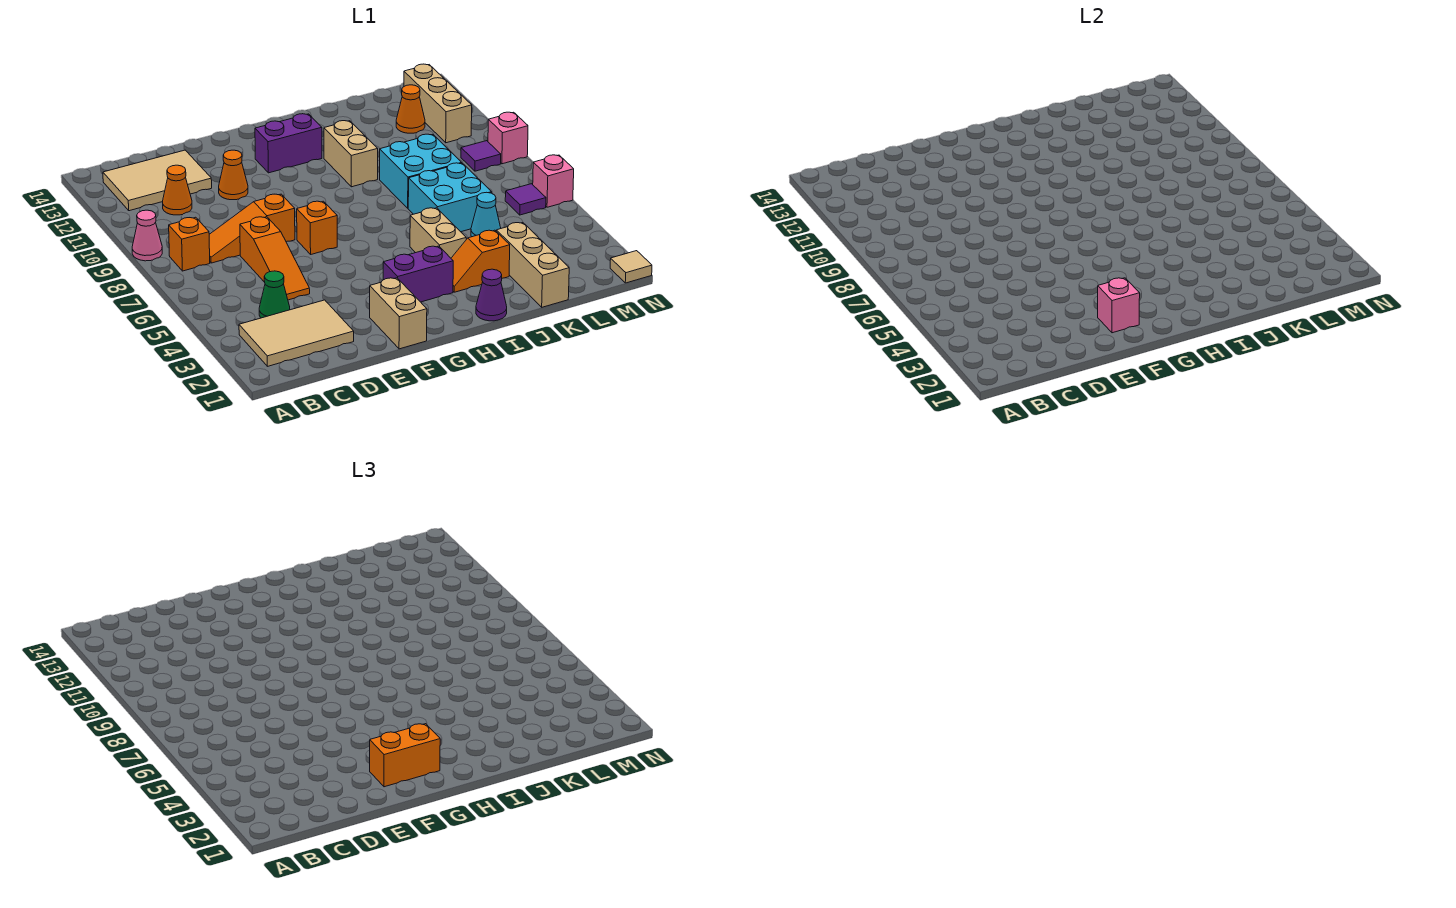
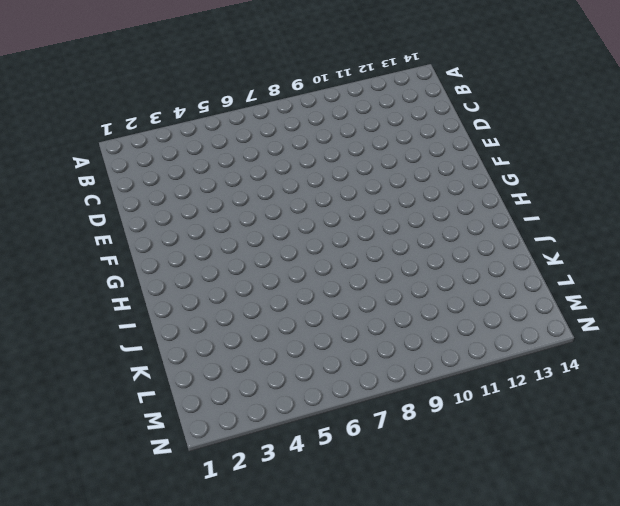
none -> pink 1x1 cone [132,210,162,261]
none -> tan 2x3 tile [239,300,354,366]
none -> orange 1x1 brick [169,217,210,271]
none -> tan 2x3 tile [103,150,212,211]

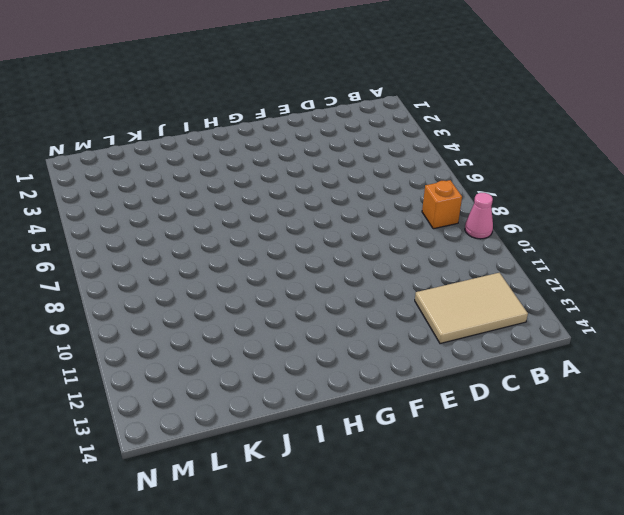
none -> tan 2x3 tile [239,300,354,366]
none -> green 1x1 cone [259,271,290,318]
none -> orange 1x3 slope [209,194,295,263]
none -> orange 1x1 cone [163,165,192,215]

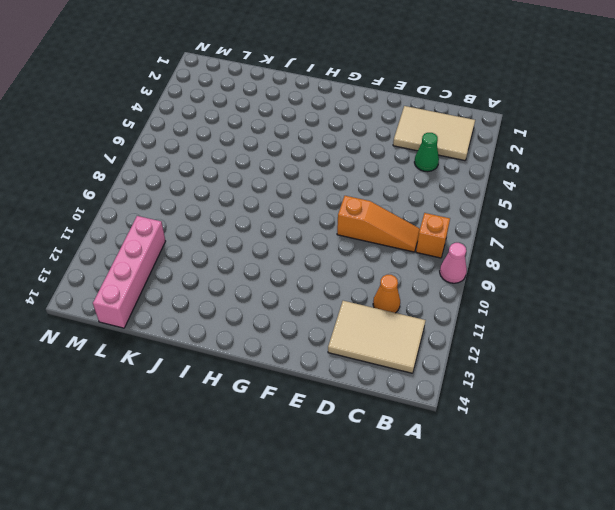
pink 1x4 brick [93,216,166,328] -> orange 1x1 cone [396,85,425,133]
none -> orange 1x3 slope [240,217,310,300]
none -> orange 1x1 cone [219,150,248,200]
none -> tan 1x2 brick [370,278,427,349]
none -> orange 1x1 brick [297,201,337,254]

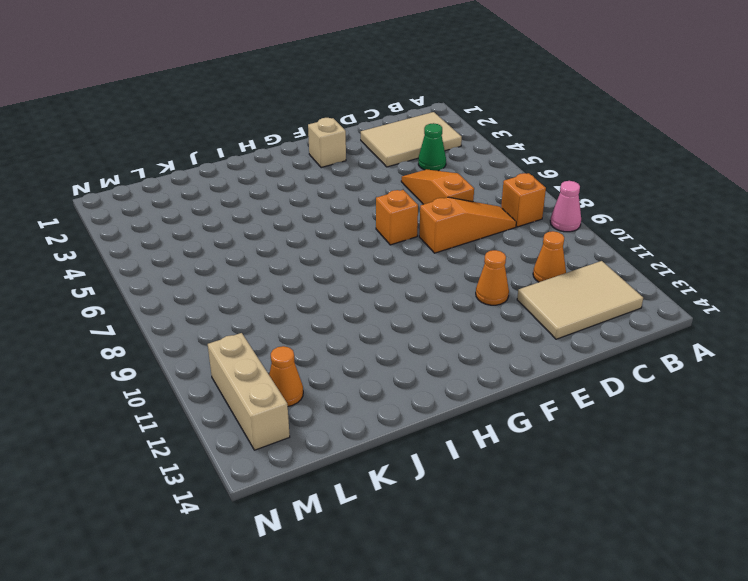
tan 1x1 brick [308,118,346,168] -> tan 1x2 brick [370,278,427,349]
none -> purple 1x2 brick [383,246,453,302]
none -> purple 1x2 brick [255,114,322,173]
none -> purple 1x1 cone [476,269,507,321]
none -> orange 1x2 slope [451,230,510,292]

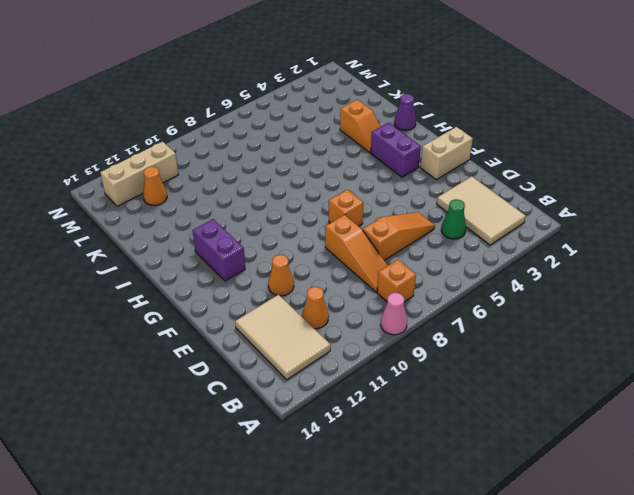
none -> tan 1x2 brick [410,208,466,258]
none -> tan 1x2 brick [324,121,378,187]
none -> cyan 2x2 brick [408,163,492,232]
none -> cyan 2x2 brick [380,134,461,208]

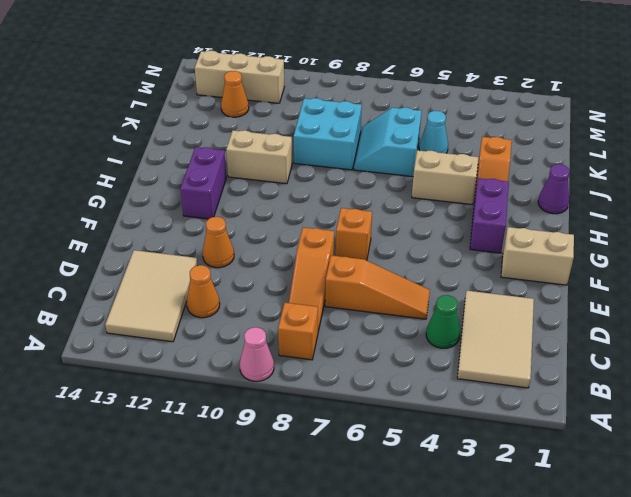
cyan 2x2 slope [354,108,422,177] -> cyan 2x2 brick [408,163,492,232]
none -> tan 1x3 brick [496,223,569,307]
none -> purple 1x1 tile [505,184,546,215]
none -> purple 1x1 tile [461,141,501,171]
none -> tan 1x1 tile [610,251,652,283]

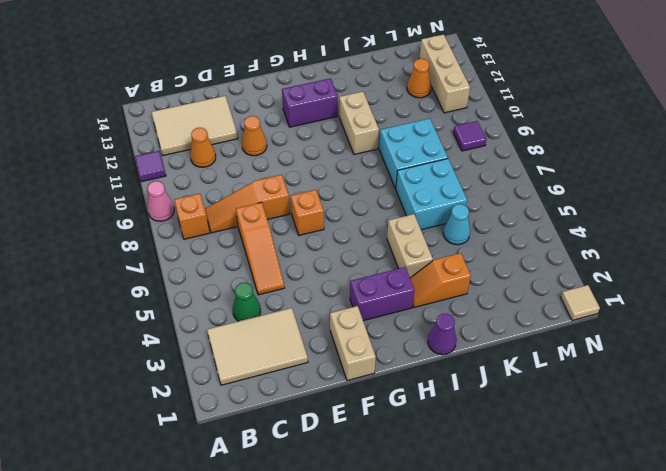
purple 1x1 tile [135,151,166,182] -> purple 1x1 tile moved to [505,184,546,215]
none -> tan 1x3 brick [496,223,569,307]
none -> pink 1x1 brick [533,155,574,207]
none -> pink 1x1 brick [488,112,528,164]
none -> pink 1x1 brick [1098,278,1140,333]

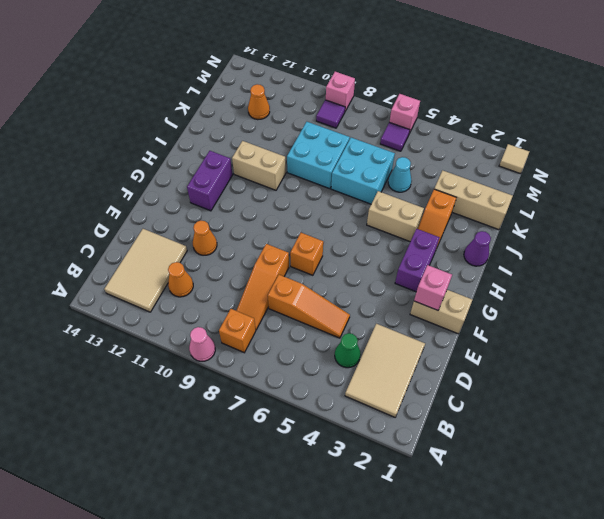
none -> tan 1x3 brick [404,64,472,143]
none -> orange 1x2 brick [370,724,440,787]

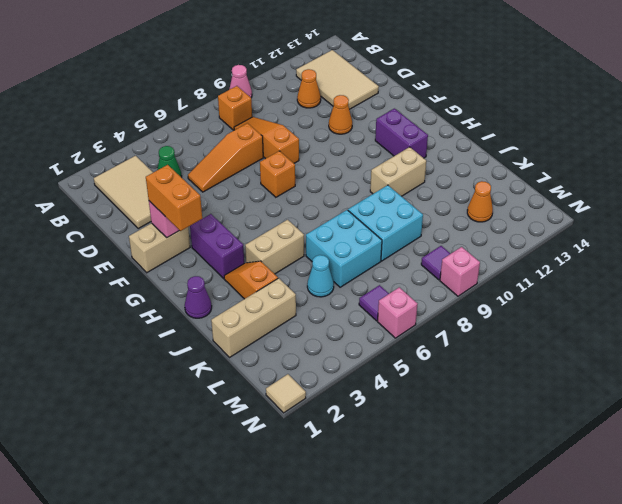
none -> tan 1x3 brick [404,64,472,143]

